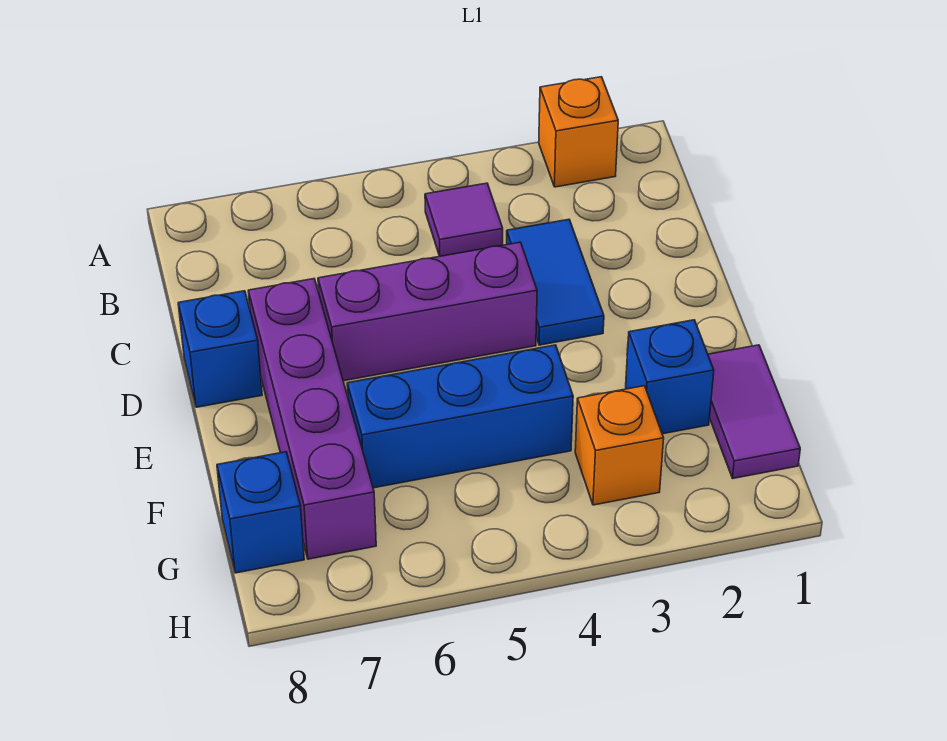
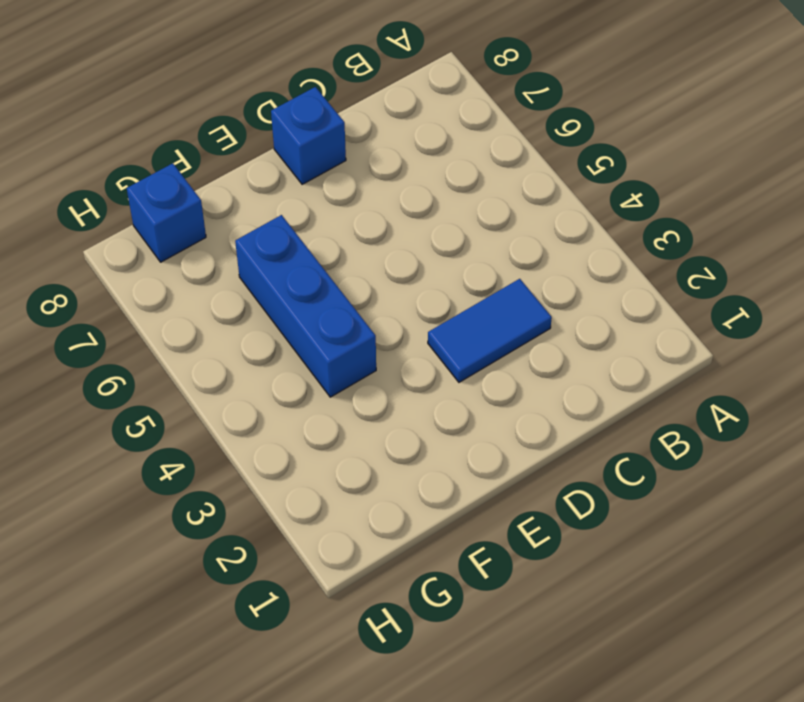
none -> orange 1x1 brick [539,77,618,187]
none -> purple 1x1 tile [425,183,503,256]

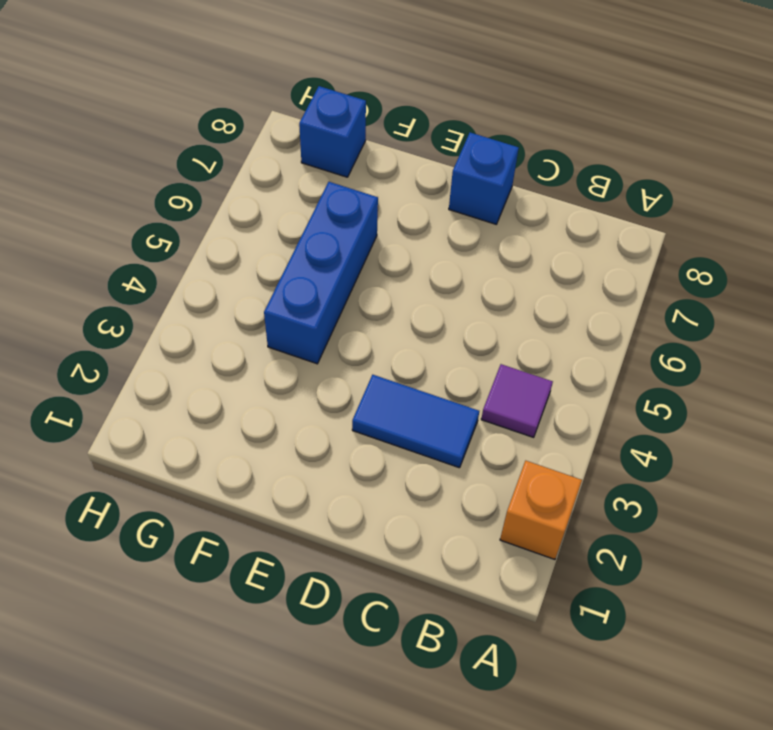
none -> purple 1x3 brick [318,242,537,381]
none -> purple 1x4 brick [248,279,376,559]

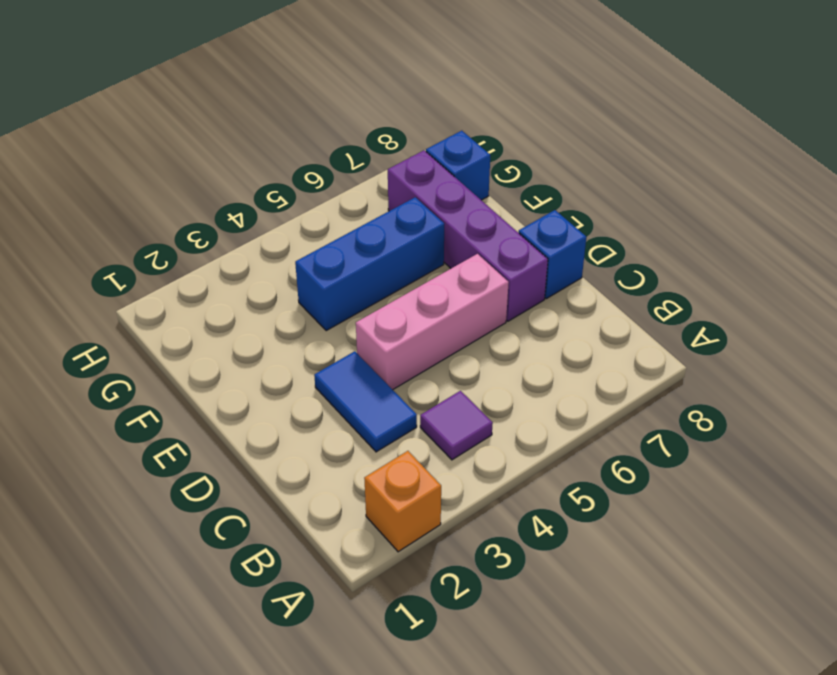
pink 1x3 brick [356,254,509,390] -> purple 1x3 brick [318,242,537,381]
none -> purple 1x2 tile [708,345,800,478]
none -> blue 1x1 brick [626,320,714,434]

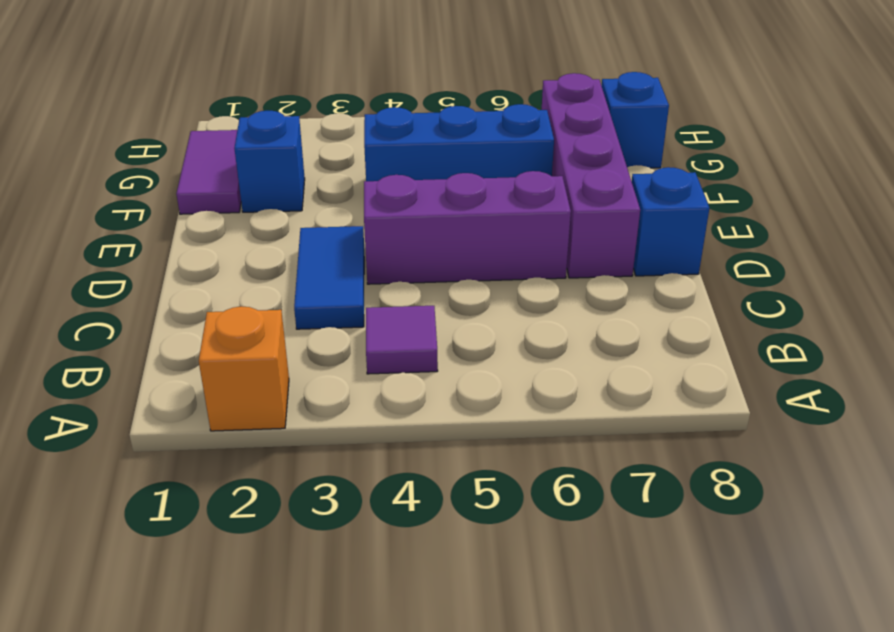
none -> orange 1x1 brick [575,386,664,505]

